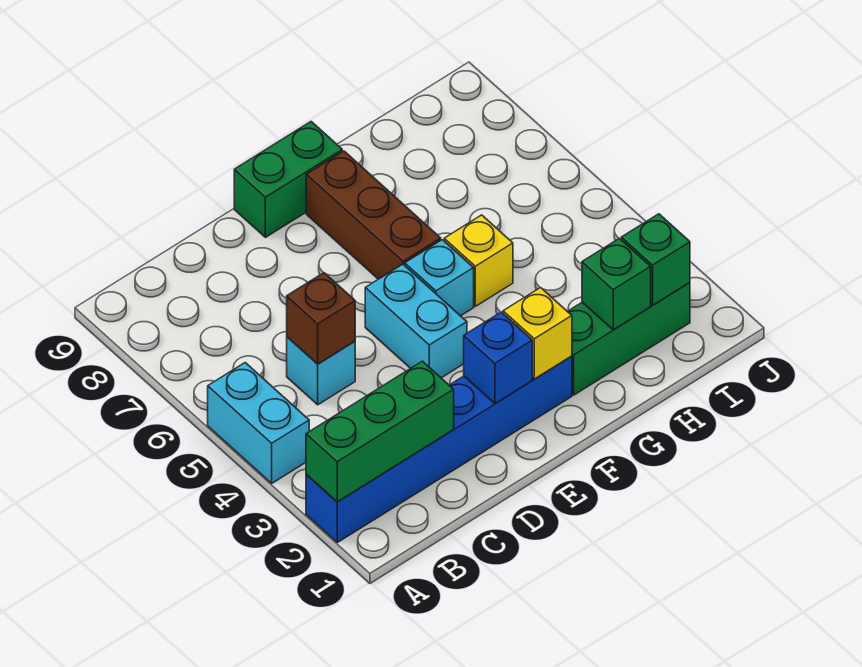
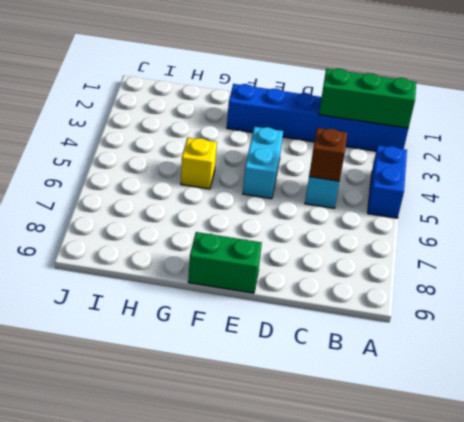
blue 1x2 brick [368,145,407,218] -> cyan 1x2 brick [208,363,309,483]
none -> cyan 1x1 brick [405,240,474,316]
none -> brown 1x3 brick [306,151,441,279]
none -> green 1x3 brick [567,282,690,395]

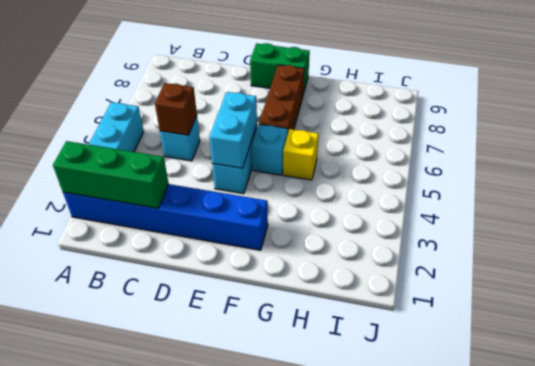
cyan 1x2 brick [209,92,257,168] -> none
none -> green 1x3 brick [567,282,690,395]
none -> blue 1x1 brick [464,312,532,403]
none -> yellow 1x1 brick [503,287,572,379]

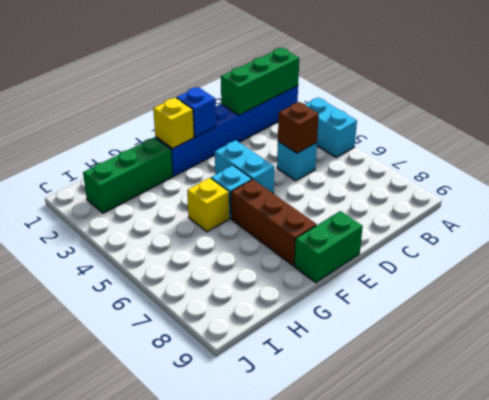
none -> green 1x1 brick [582,238,651,330]
none -> green 1x1 brick [621,214,690,305]

